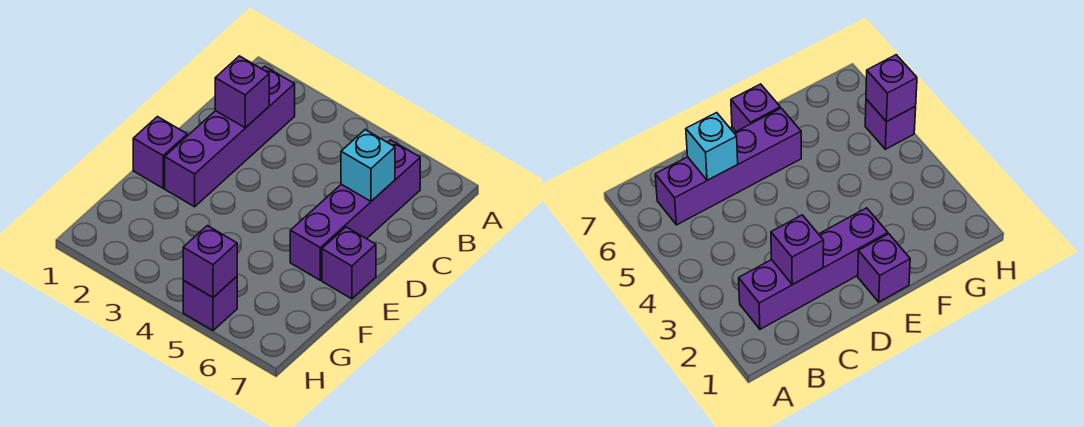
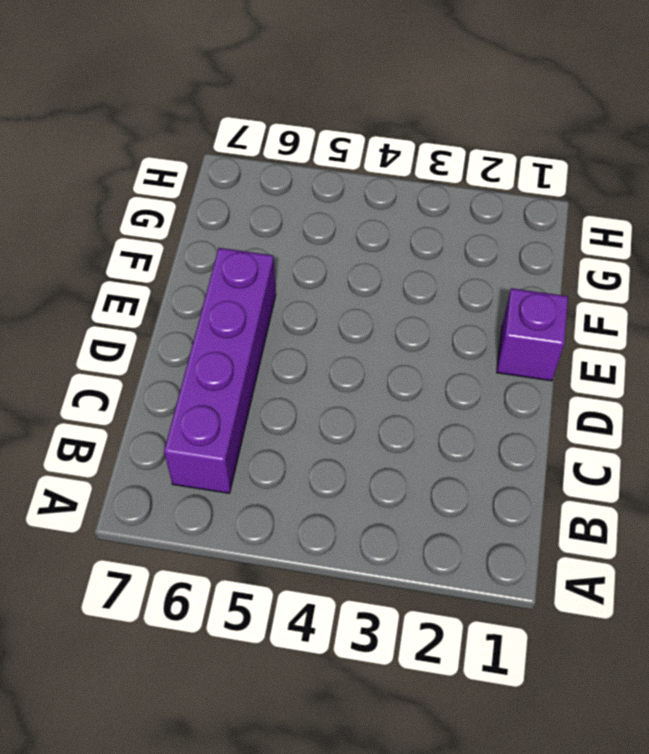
none -> purple 1x4 brick [165,66,295,207]
none -> purple 1x1 brick [322,227,376,299]

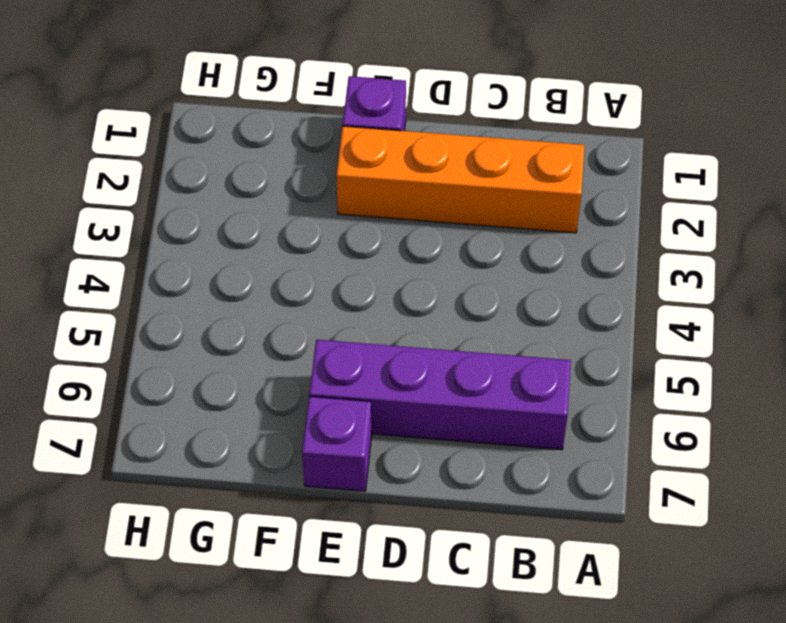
orange 1x4 brick [336,126,585,233] -> purple 1x4 brick [165,66,295,207]
none -> purple 1x1 brick [183,277,237,330]
none -> purple 1x1 brick [215,56,269,128]

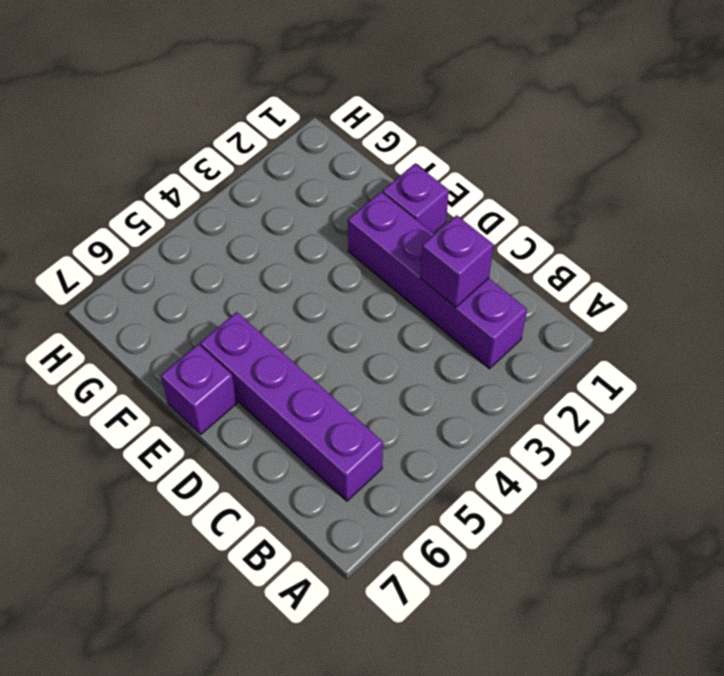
none -> purple 1x1 brick [183,277,237,330]
none -> cyan 1x1 brick [341,130,395,201]

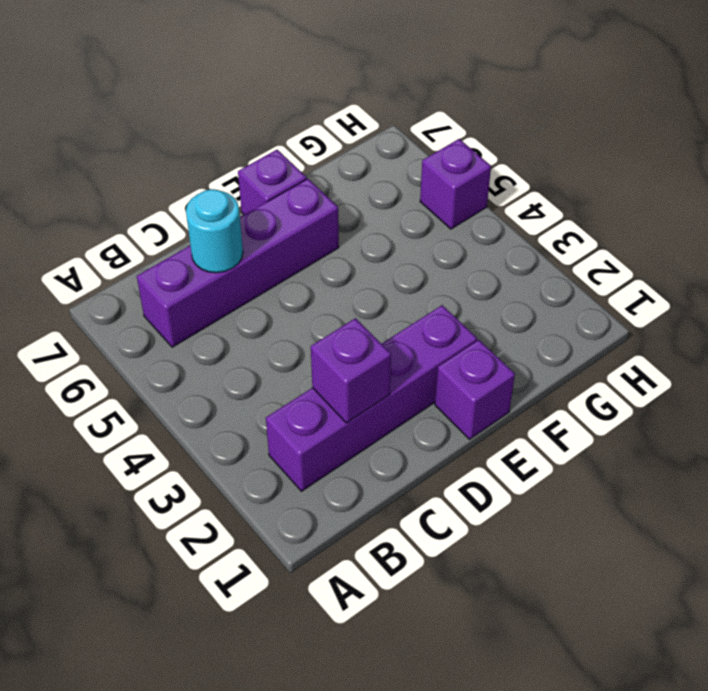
cyan 1x1 round brick [186,189,243,273] -> cyan 1x1 brick [341,130,395,201]
none -> purple 1x1 brick [183,226,237,297]

